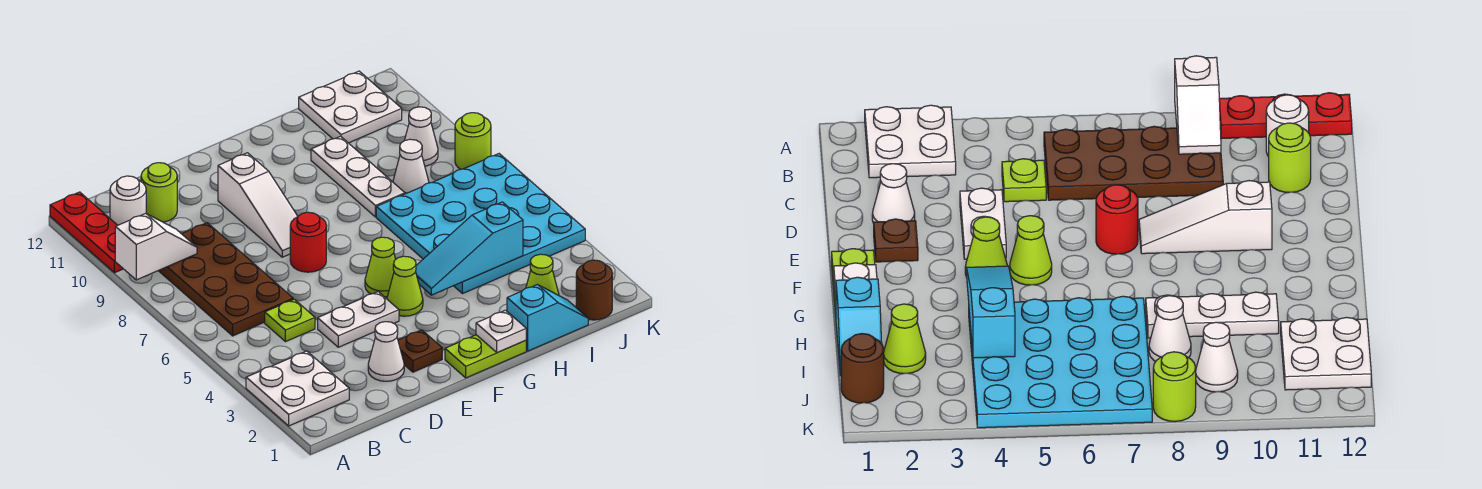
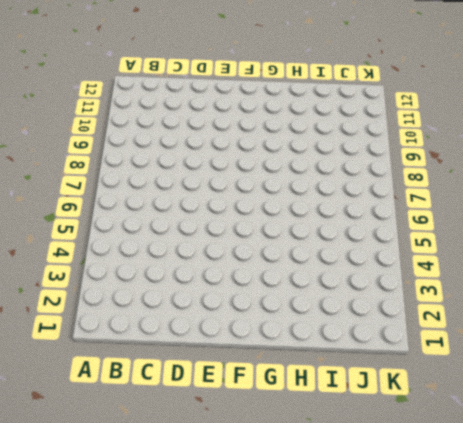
none -> white 2x2 plate [246,351,349,426]
none -> red 1x3 plate [50,192,123,273]
none -> brown 2x4 plate [158,223,293,336]

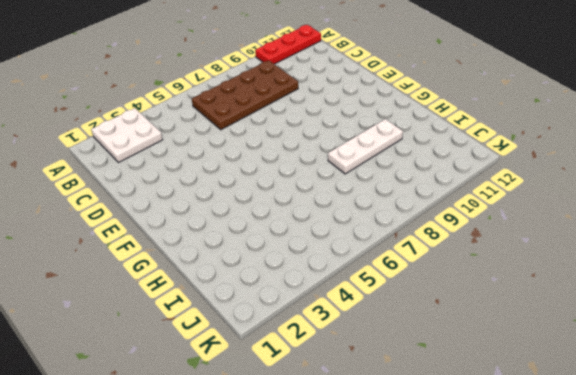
none -> white 1x1 round brick [110,176,146,225]
none -> lime 1x1 plate [265,299,315,342]
none -> lime 1x1 round brick [141,163,177,222]

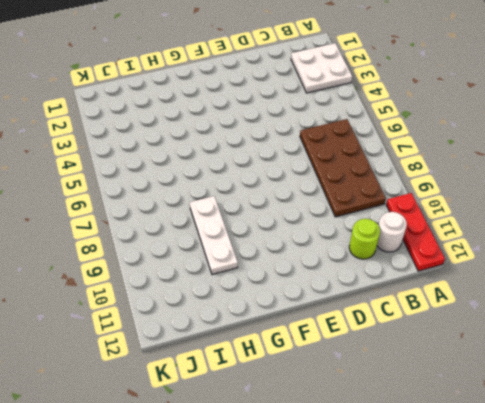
none -> lime 1x1 plate [265,299,315,342]
none -> white 1x1 cone [368,322,404,381]
none -> white 1x2 plate [318,292,399,347]

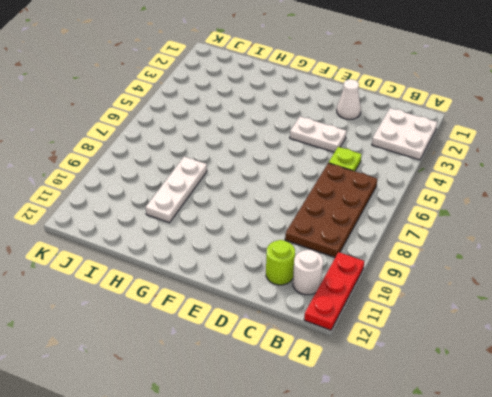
none -> brown 1x1 plate [398,330,442,372]
none -> red 1x1 round brick [290,212,326,272]
none -> white 1x3 slope [218,153,298,257]

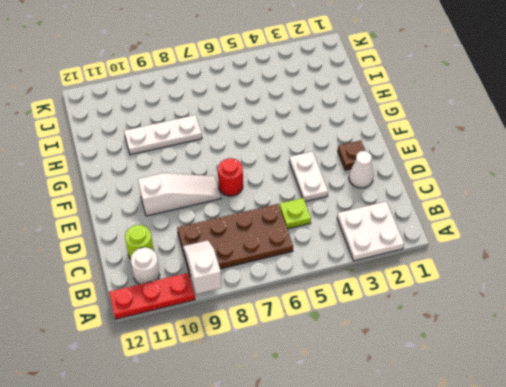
none -> lime 1x2 plate [445,335,526,378]
none -> lime 1x1 cone [387,256,423,316]
none -> lime 1x1 cone [365,237,396,297]

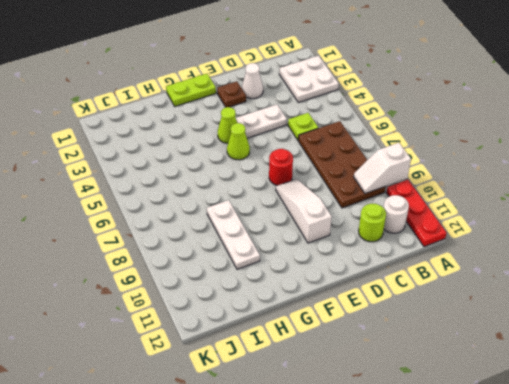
none -> cyan 1x2 slope [507,285,588,351]
none -> cyan 4x4 plate [376,154,585,294]
none -> lime 1x1 cone [526,254,559,295]

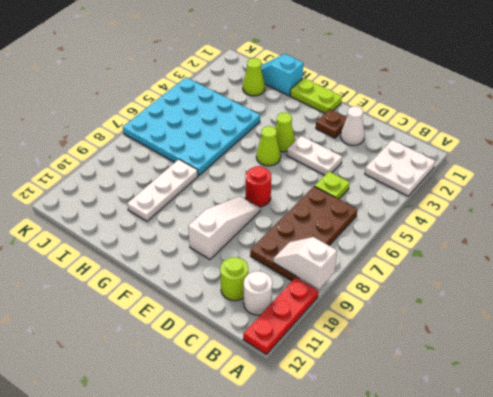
none -> white 1x1 cone [393,139,429,194]
none -> white 2x2 plate [299,71,402,143]
none -> brown 1x1 round brick [576,260,612,320]

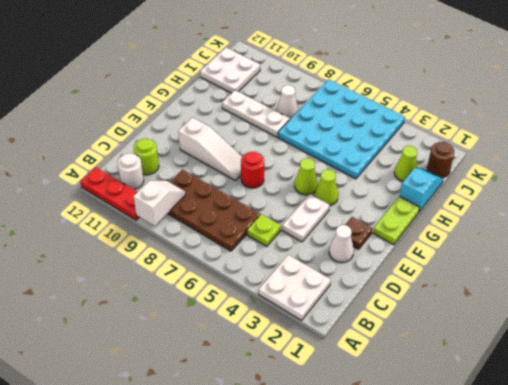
none -> white 1x1 cone [404,107,438,166]
none -> lime 1x1 round brick [455,113,491,169]
none -> white 1x1 plate [476,310,526,353]

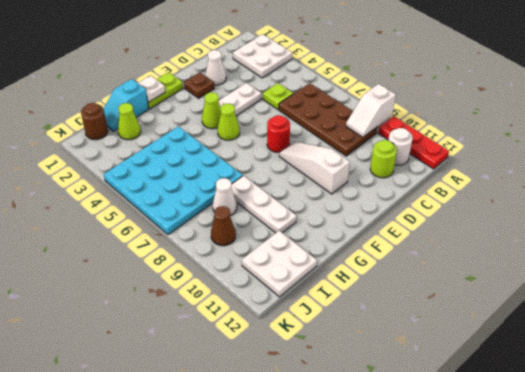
brown 1x1 cone [211,206,236,246] -> white 1x1 cone [404,107,438,166]
none -> lime 1x1 round brick [455,113,491,169]
none -> cyan 1x3 slope [416,202,523,295]

